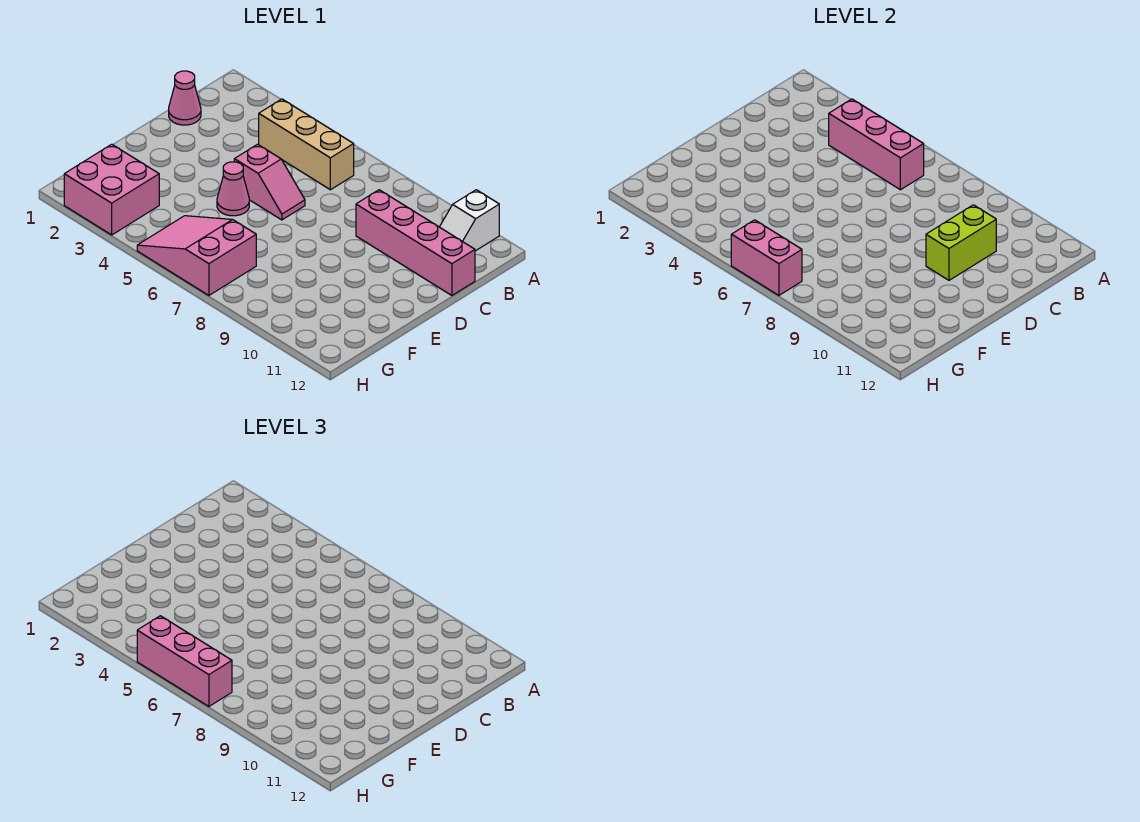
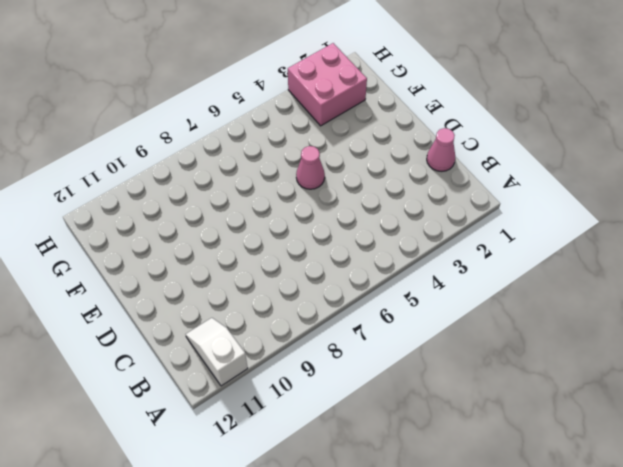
none -> tan 1x3 brick [259,99,354,190]
none -> pink 1x4 brick [356,190,475,295]
none -> pink 1x2 slope [234,144,305,220]

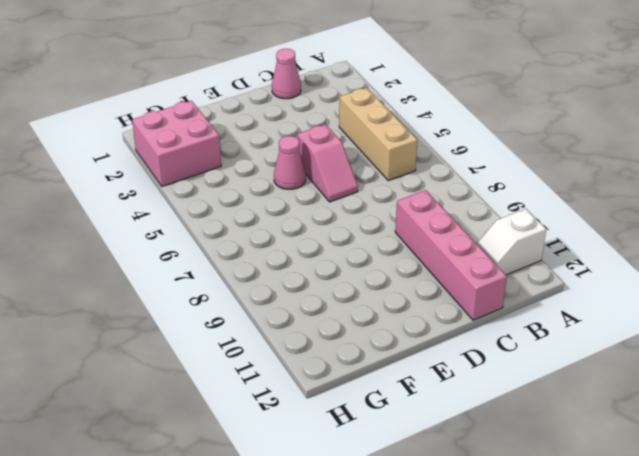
none -> pink 2x3 slope [137,216,256,295]
none -> pink 1x3 brick [829,99,924,190]
none -> lime 1x2 brick [926,205,996,280]

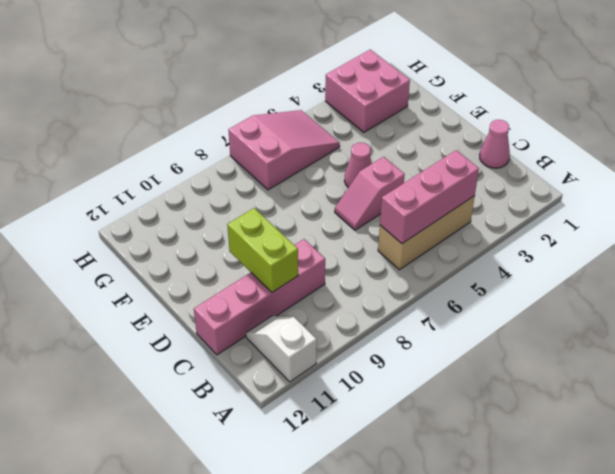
none -> pink 1x2 brick [731,220,802,295]
none -> pink 1x3 brick [137,616,232,706]

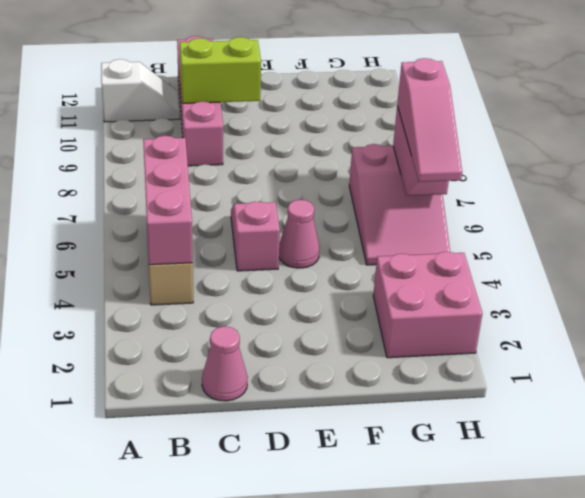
pink 1x3 slope [397,58,462,182] -> pink 1x3 brick [137,616,232,706]

